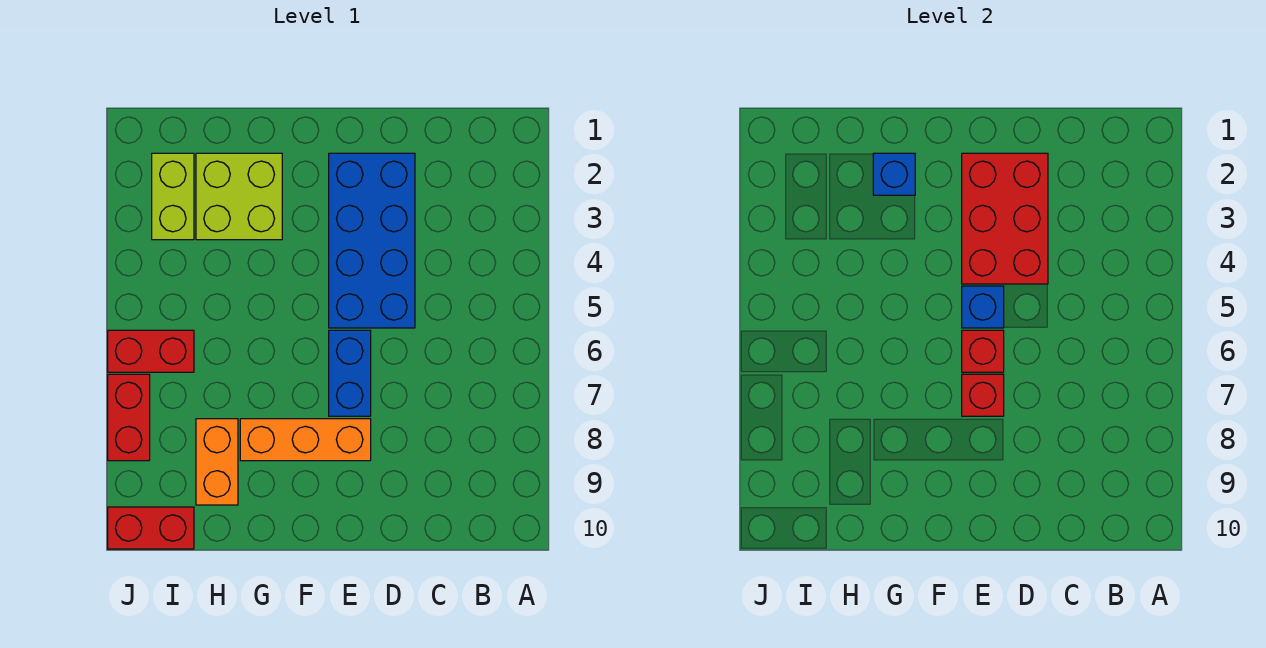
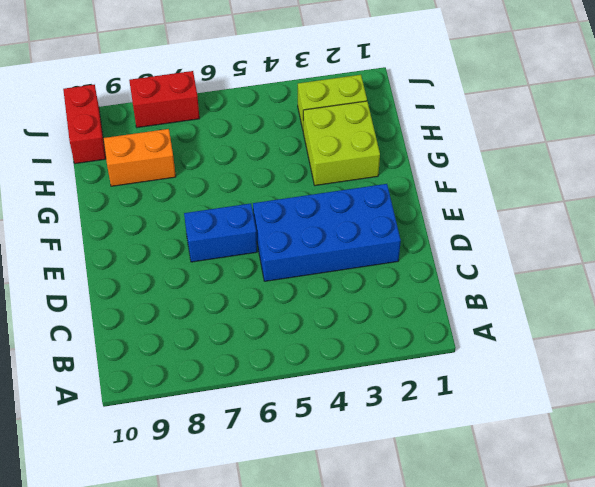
none -> orange 1x3 brick [240,419,371,461]
none -> red 1x2 brick [108,330,194,372]
none -> red 2x3 brick [962,153,1048,284]

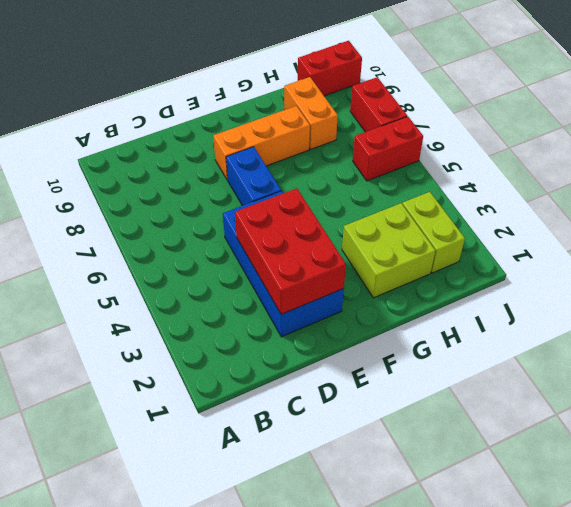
none -> blue 1x1 brick [962,286,1004,328]
none -> red 1x1 brick [962,330,1004,372]
none -> red 1x1 brick [962,374,1004,416]

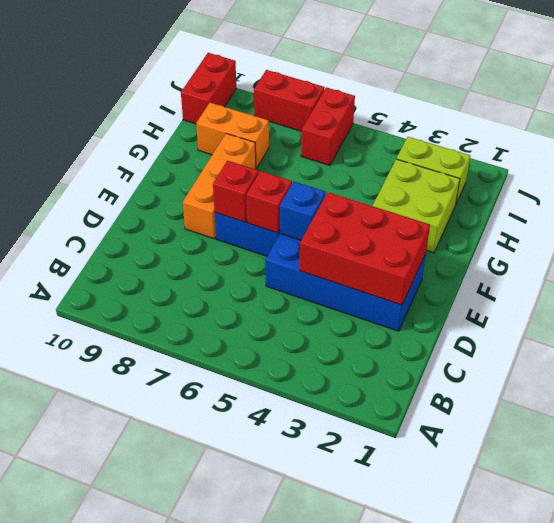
none -> blue 1x1 brick [873,153,915,195]

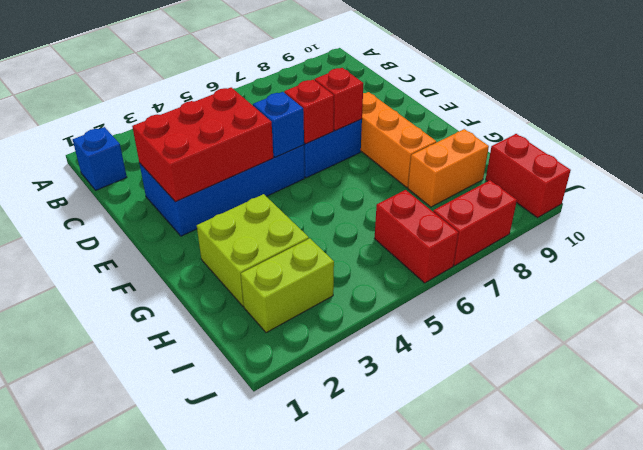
blue 1x1 brick [73,127,127,190] -> blue 1x1 brick moved to [873,153,915,195]

